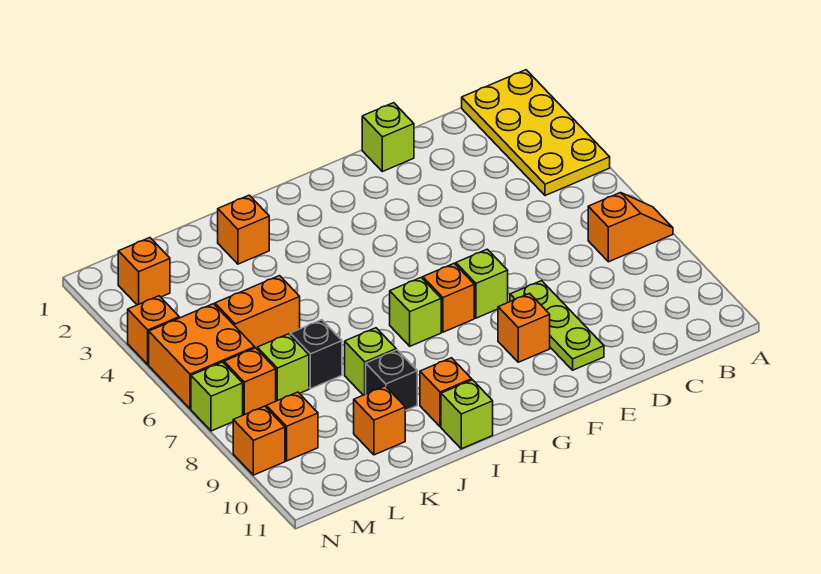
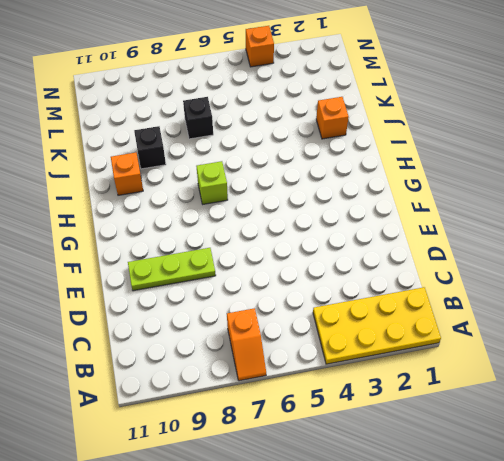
none -> lime 1x1 brick [362,103,414,172]
none -> lime 1x1 brick [456,249,508,318]
none -> orange 1x1 brick [498,293,550,362]

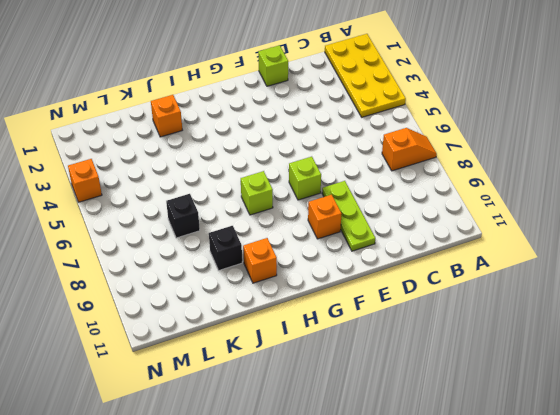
none -> orange 1x1 brick [423,263,474,332]
none -> lime 1x1 brick [441,380,493,449]
none -> lime 1x1 brick [345,328,396,395]

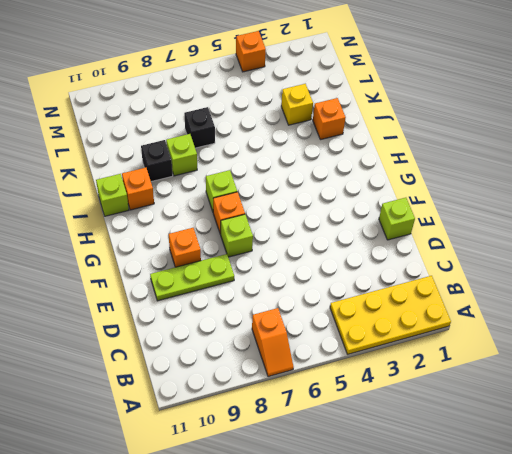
yellow 1x1 brick [281,84,313,125] -> none
none -> orange 1x2 brick [215,276,300,349]
none -> orange 1x1 brick [354,386,405,455]
none -> lime 1x1 brick [257,334,309,401]

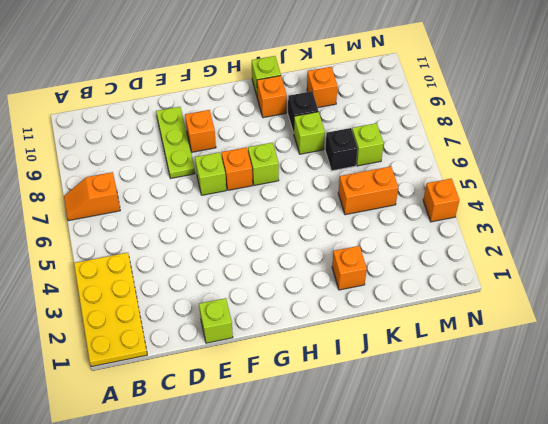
none -> orange 1x1 brick [118,238,170,305]
none -> orange 2x2 brick [149,304,255,409]
none -> orange 1x1 brick [224,348,276,415]

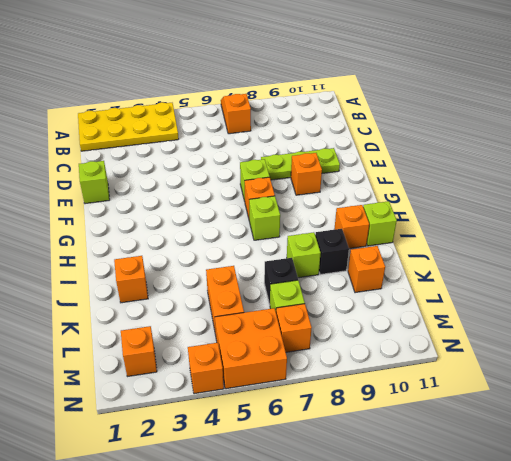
none -> orange 1x1 brick [266,392,318,461]
none -> lime 1x1 brick [191,362,243,431]
none -> orange 1x1 brick [233,406,285,475]

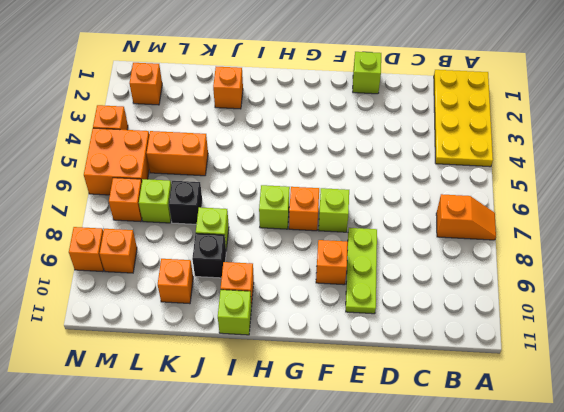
none -> lime 1x1 brick [191,362,243,431]

